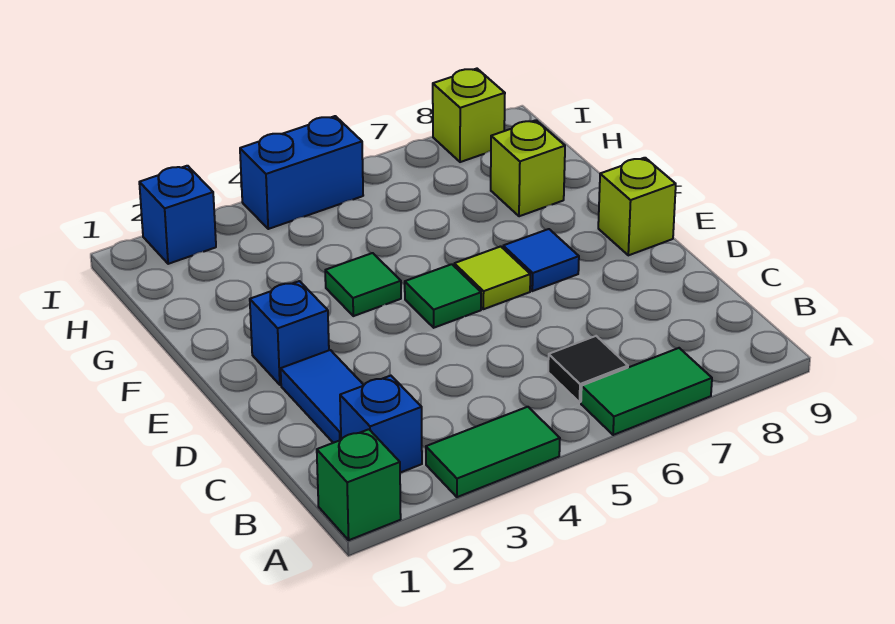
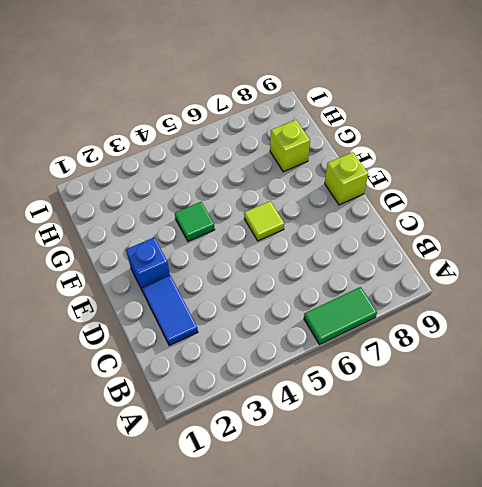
none -> green 1x1 brick [317,429,401,540]
none -> green 1x2 tile [426,407,560,497]
none -> blue 1x1 brick [340,376,422,473]

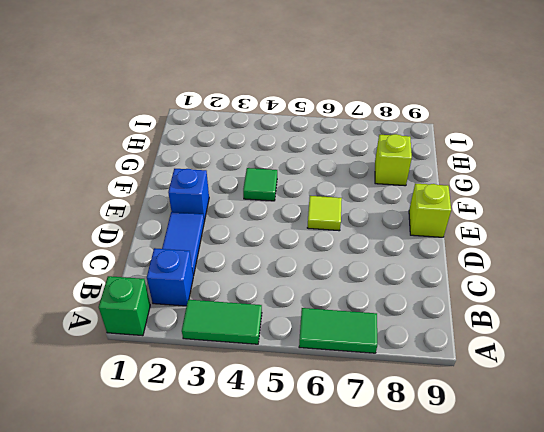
none -> black 1x1 tile [548,336,628,402]
none -> green 1x1 tile [405,264,481,328]
none -> blue 1x1 tile [503,229,579,291]

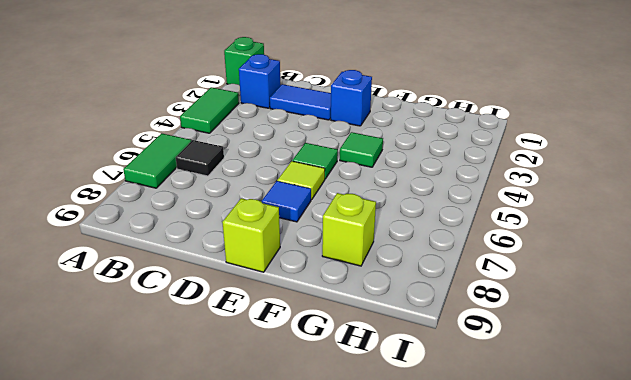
none -> blue 1x1 brick [139,166,216,264]
none -> blue 1x2 brick [240,116,363,229]
none -> lime 1x1 brick [433,69,505,162]

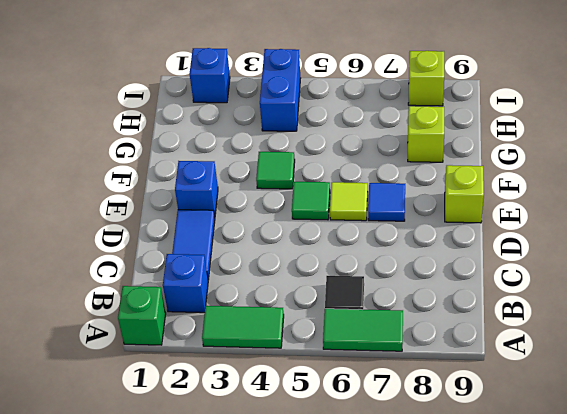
blue 1x2 brick [260,49,301,131] -> blue 1x2 brick turned to [240,116,363,229]

